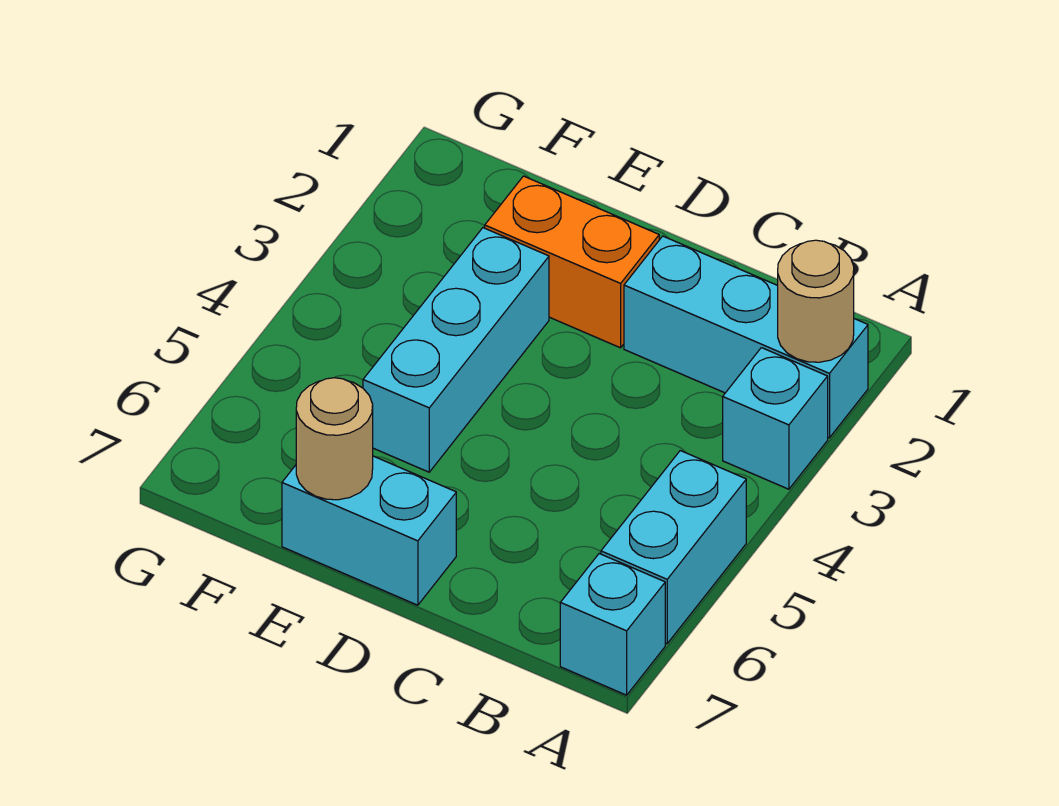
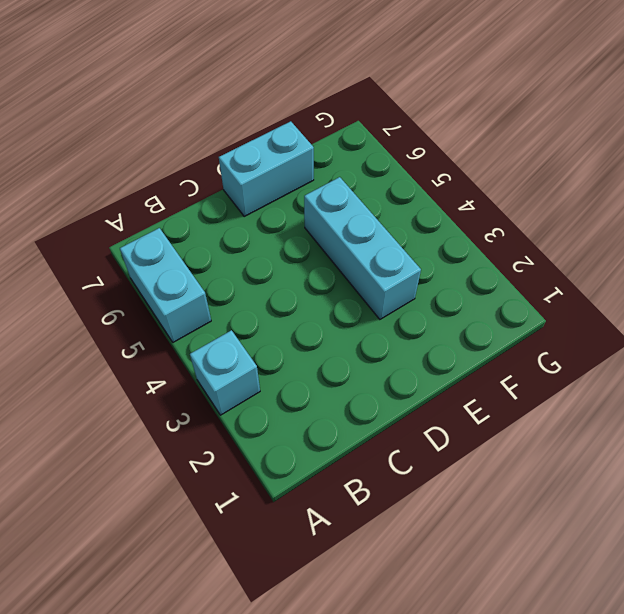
none -> cyan 1x3 brick [624,236,868,438]
none -> cyan 1x1 brick [560,554,665,695]

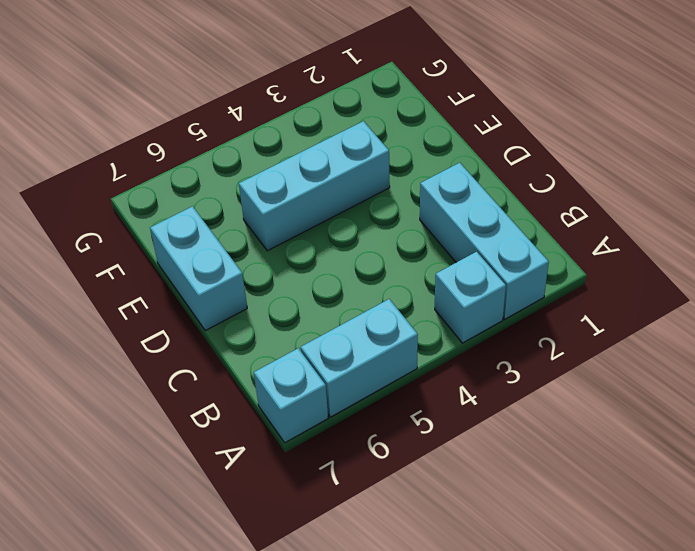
none -> orange 1x2 brick [485,176,659,348]
none -> tan 1x1 round brick [778,240,854,362]

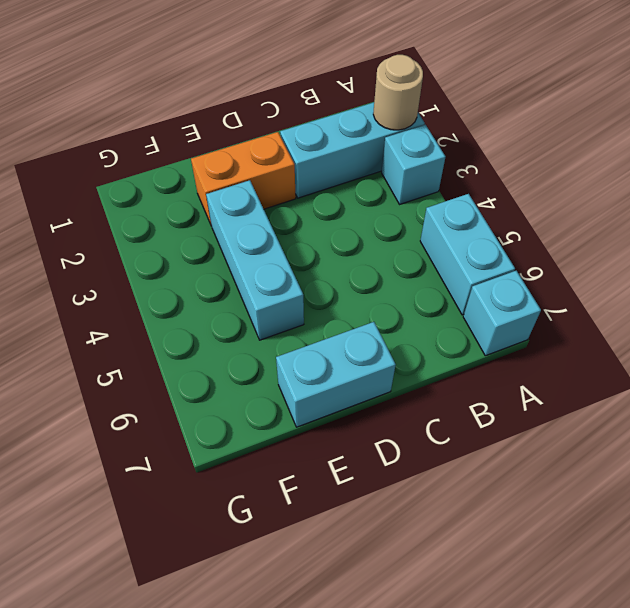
none -> tan 1x1 round brick [296,378,373,500]

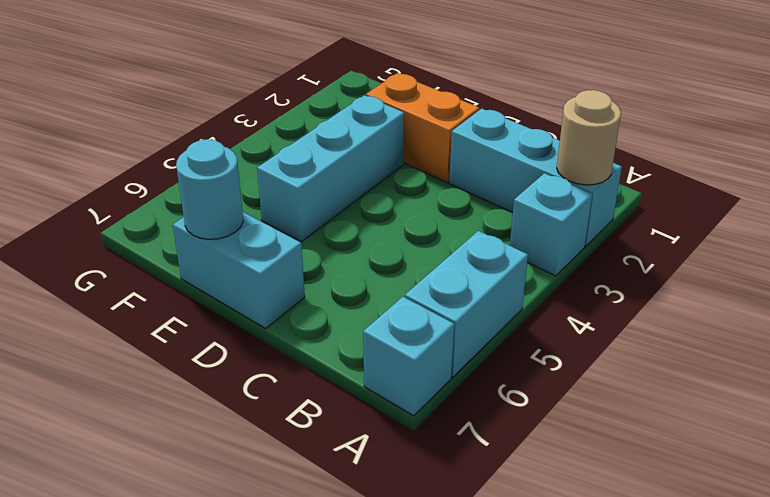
cyan 1x1 round brick [176,140,243,239] -> tan 1x1 round brick [296,378,373,500]

